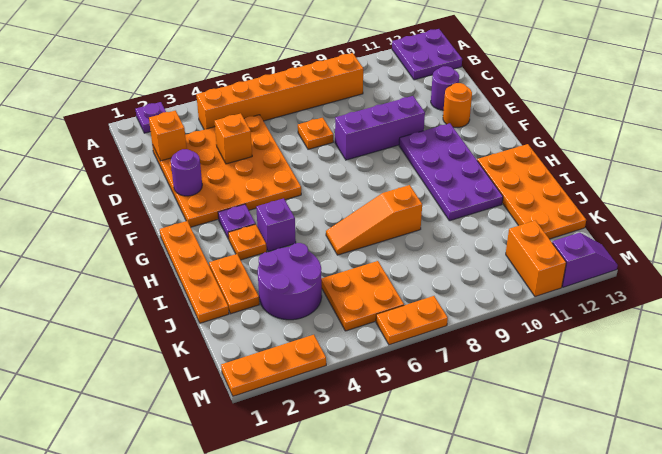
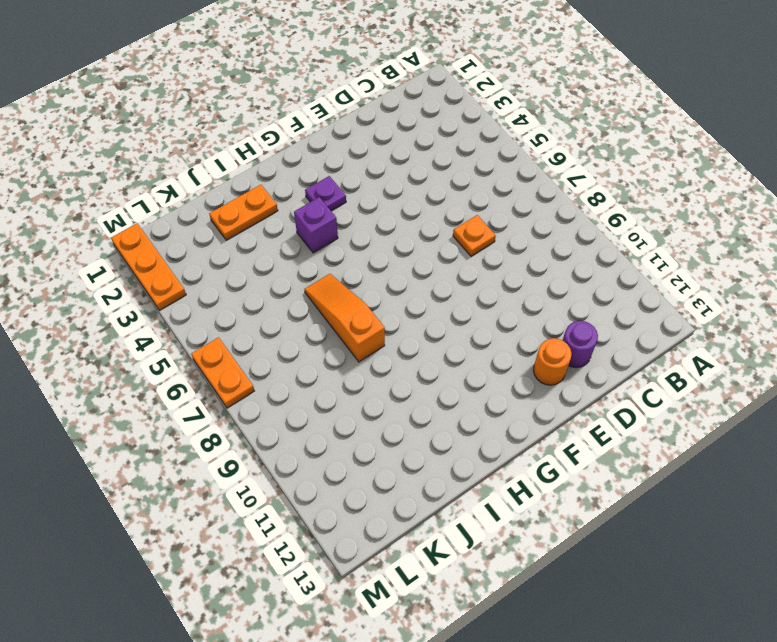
none -> purple 1x1 plate [136,102,166,133]
none -> purple 2x2 plate [392,29,462,80]
none -> orange 1x6 brick [196,53,363,130]

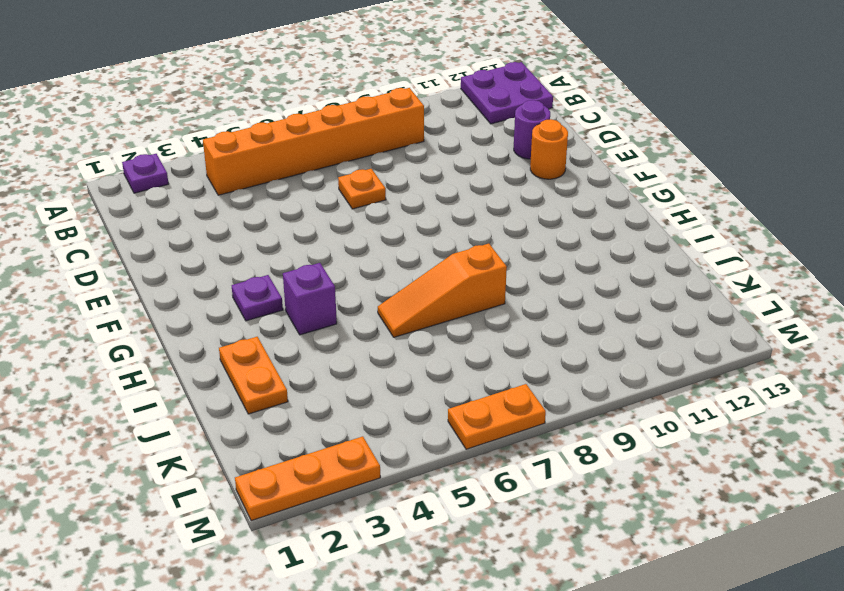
none -> orange 4x4 plate [152,115,301,227]
none -> purple 1x3 brick [335,96,425,160]
none -> purple 2x4 plate [399,123,503,221]

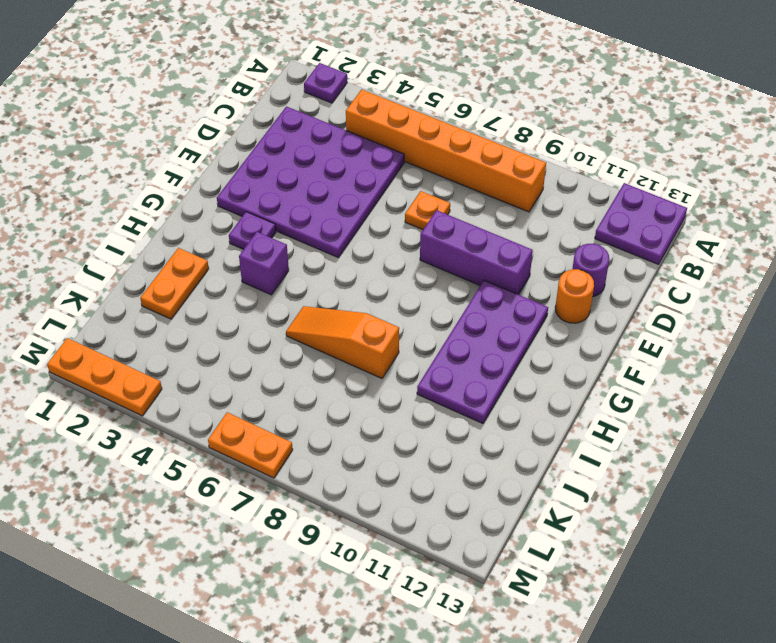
purple 4x4 plate [217,107,404,257] -> orange 4x4 plate [152,115,301,227]
none -> orange 1x4 plate [160,221,229,323]
none -> orange 1x1 plate [228,224,267,260]
none -> orange 2x4 plate [477,144,586,239]

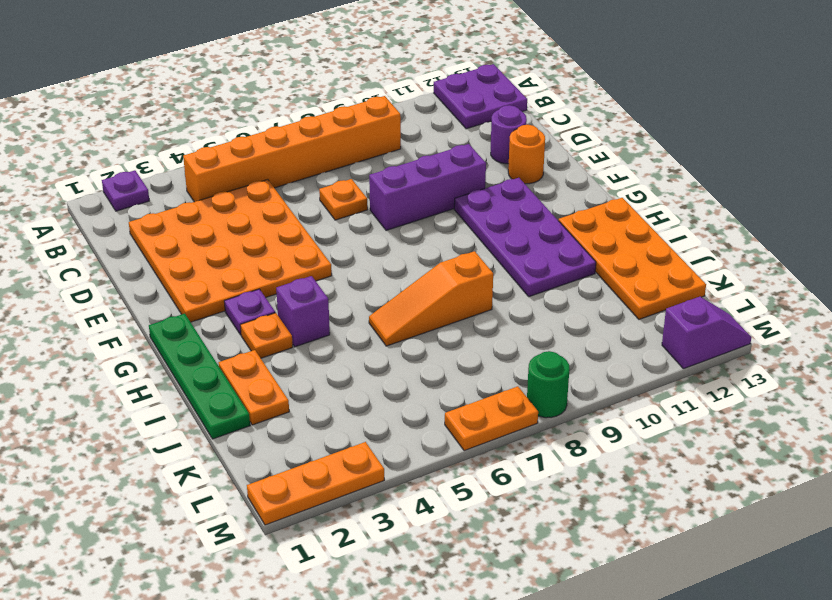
green 1x4 plate [149,314,250,439] -> orange 1x4 plate [160,221,229,323]
green 1x1 round brick [527,351,569,418] -> none
none -> purple 2x2 round brick [258,243,322,320]
none -> orange 2x2 plate [321,261,404,331]
none -> orange 1x2 brick [506,221,566,297]

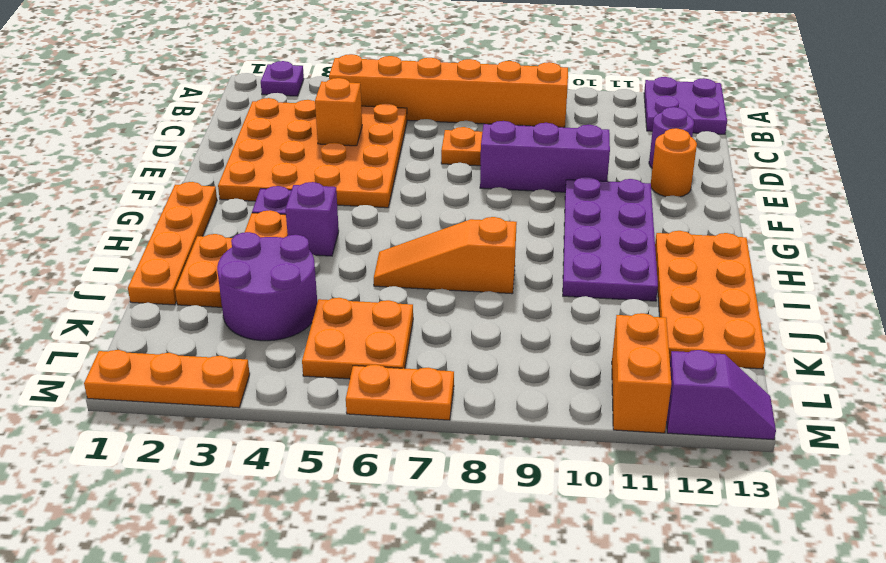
none -> orange 1x1 brick [149,111,187,161]
none -> purple 1x1 round brick [171,149,202,196]

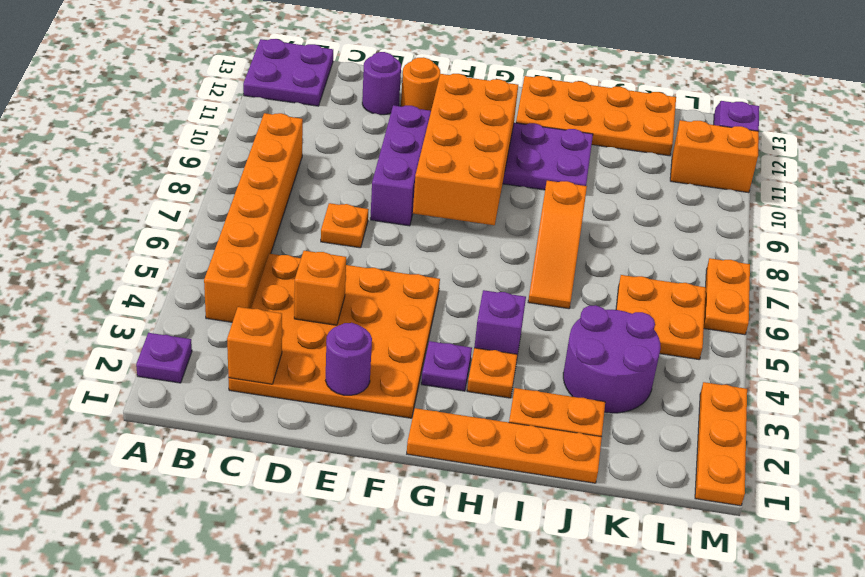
orange 2x4 brick [413,74,518,225] -> none

